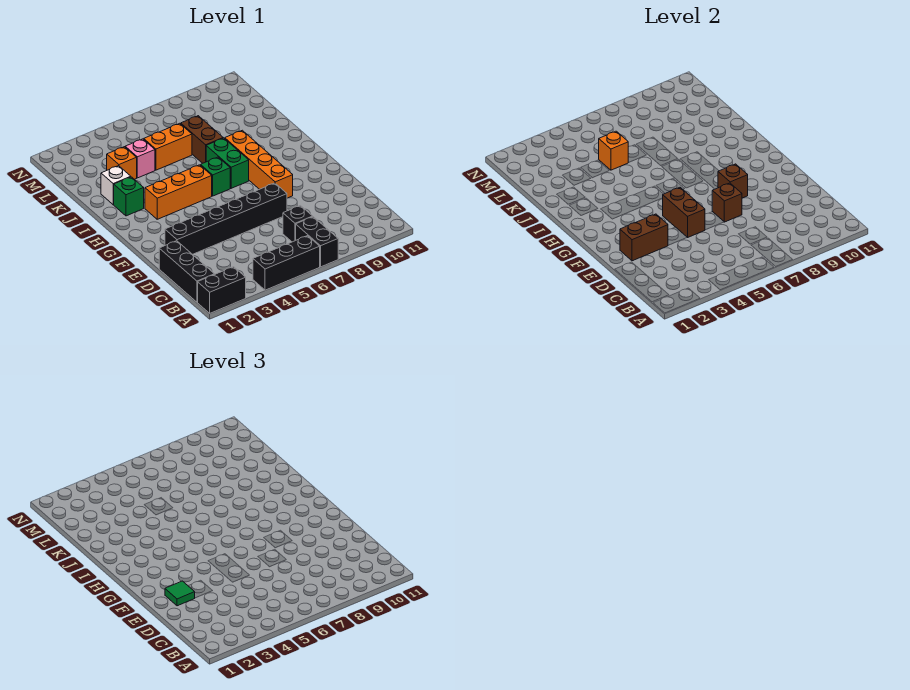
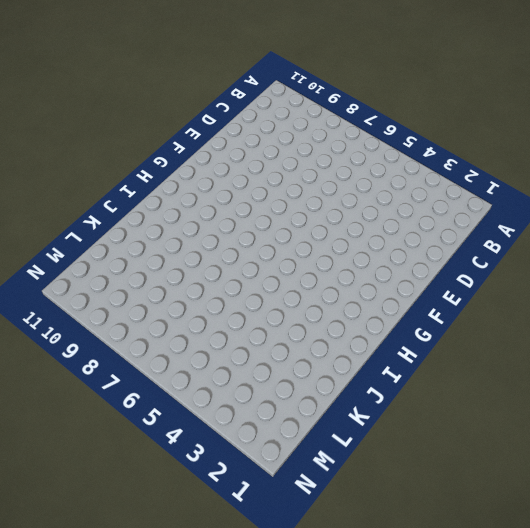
none -> black 1x2 brick [198,267,246,313]
none -> black 1x3 brick [253,236,320,290]
none -> black 1x2 brick [296,217,338,267]

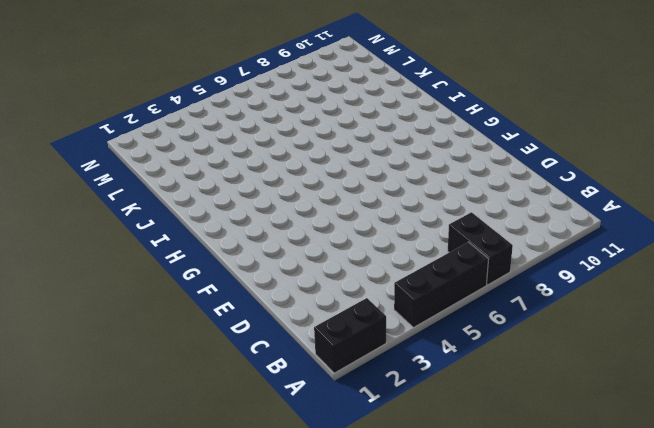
none -> black 1x3 brick [159,241,214,302]
none -> black 1x1 brick [283,206,313,242]
none -> black 1x6 brick [165,183,287,254]

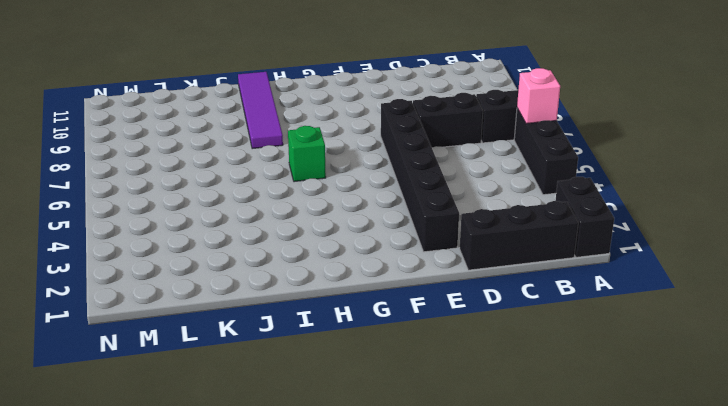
pink 1x1 brick [517,68,560,124] -> pink 1x1 brick moved to [125,139,155,178]
black 1x2 brick [413,93,483,147] -> black 1x1 brick [283,206,313,242]
purple 1x4 tile [238,72,283,149] -> orange 1x4 brick [225,130,293,198]
none -> orange 1x3 brick [145,165,212,219]
none -> green 1x2 brick [206,138,249,188]
none -> green 1x1 brick [113,177,144,216]

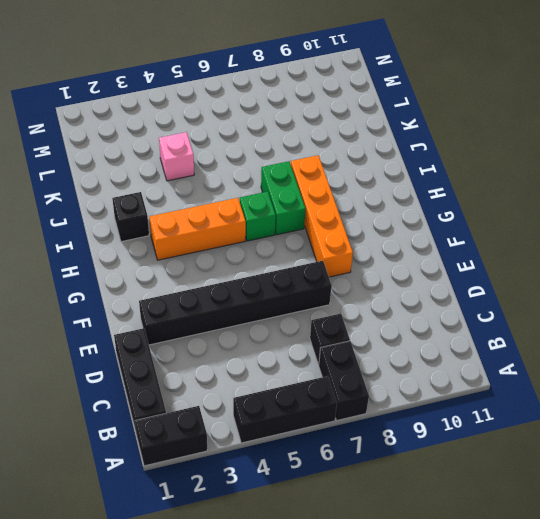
black 1x1 brick [112,192,149,242] -> green 1x1 brick [113,177,144,216]
none -> white 1x1 brick [101,166,131,204]
none -> brown 1x2 brick [181,116,223,163]
none -> orange 1x1 brick [107,147,137,179]

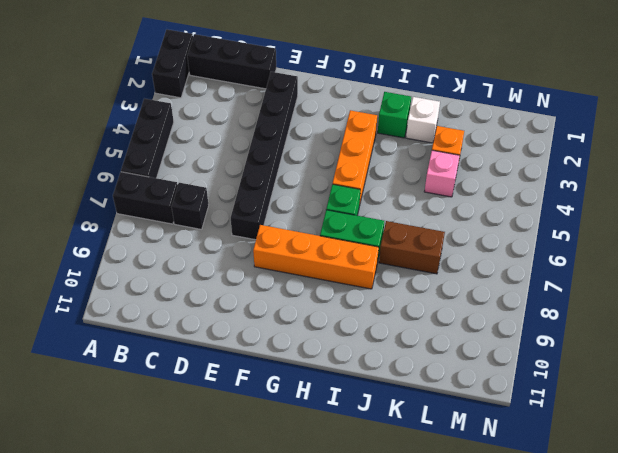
none -> orange 1x2 brick [144,123,192,170]
none -> brown 1x2 brick [620,214,668,261]
none -> brown 1x2 brick [663,188,705,238]

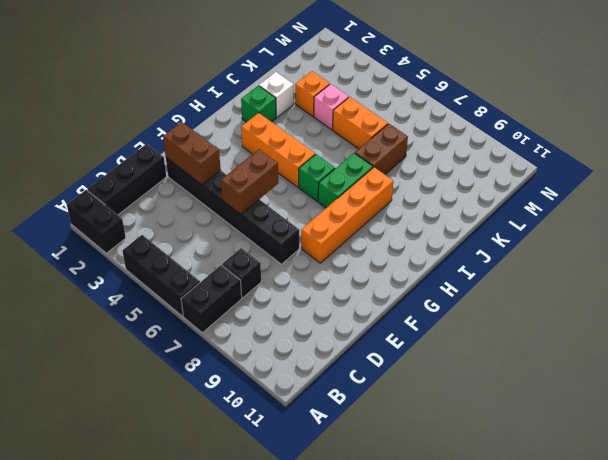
none -> brown 1x1 brick [712,183,742,222]
none -> brown 1x1 brick [718,164,748,198]
none -> orange 1x1 brick [599,131,628,170]

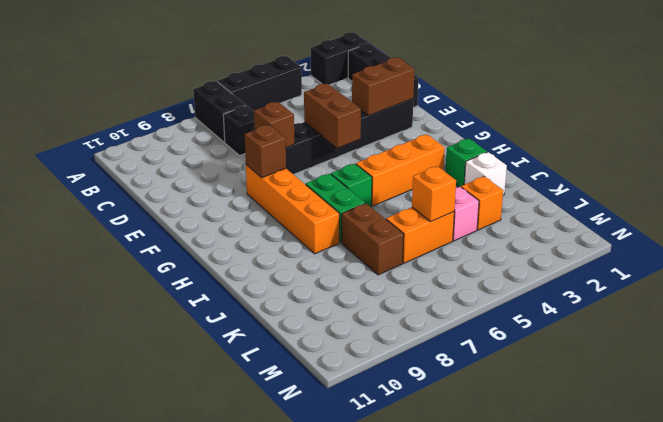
none -> green 1x1 tile [165,581,195,606]

